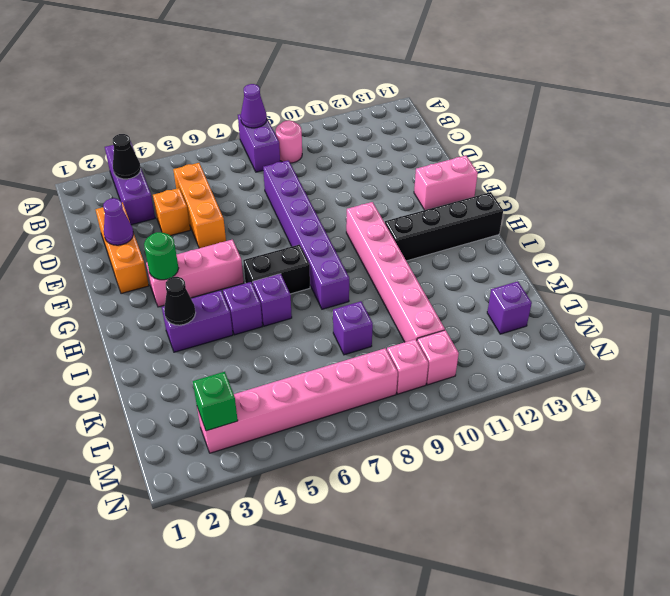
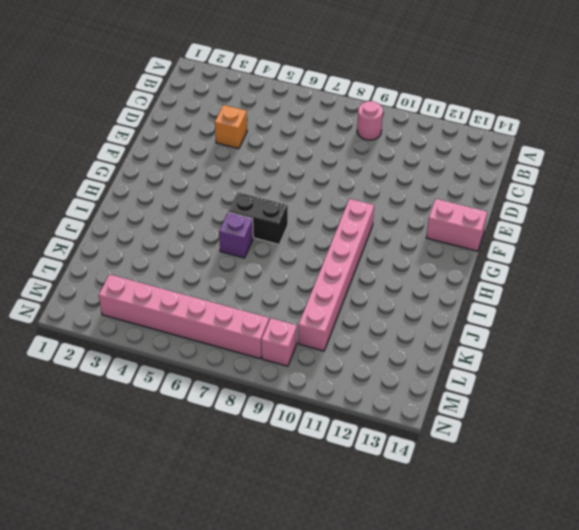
none -> purple 1x3 brick [105,143,155,225]
none -> purple 1x2 brick [238,114,280,172]
none -> orange 1x3 brick [173,163,226,248]

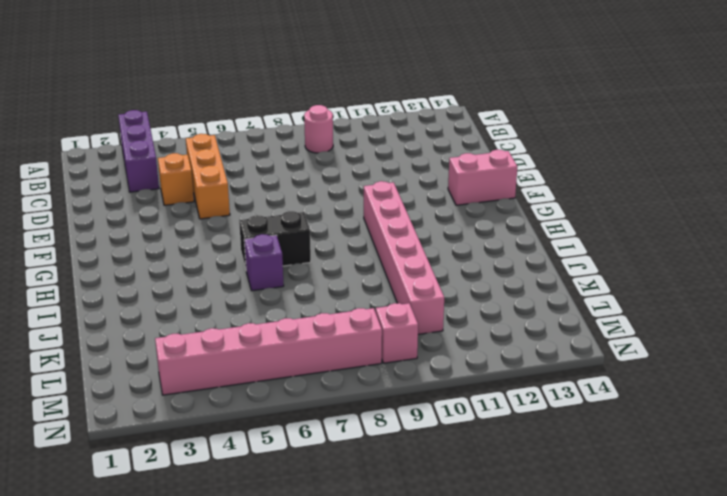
none -> purple 1x2 brick [238,114,280,172]
none -> orange 1x3 brick [96,202,149,294]
none -> purple 1x6 brick [263,160,349,309]

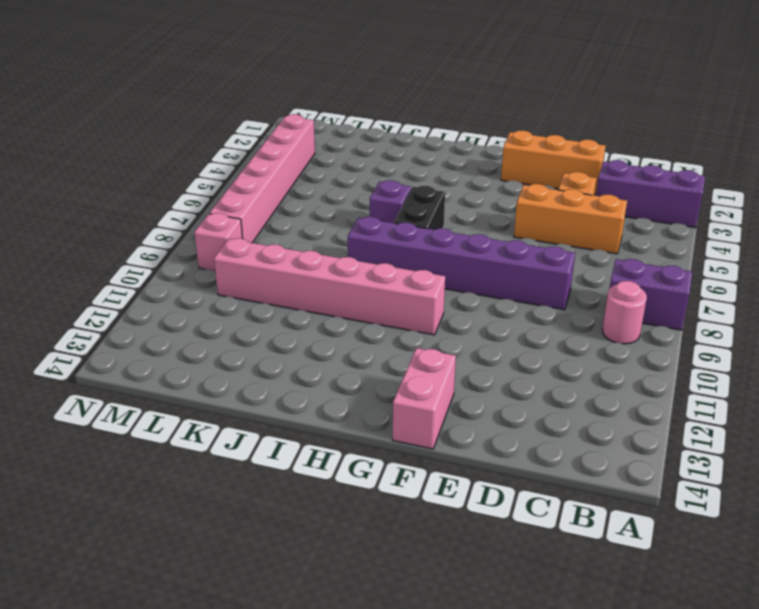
none -> pink 1x3 brick [146,240,244,307]
none -> black 1x4 brick [385,192,503,261]
none -> purple 1x2 brick [162,290,233,352]

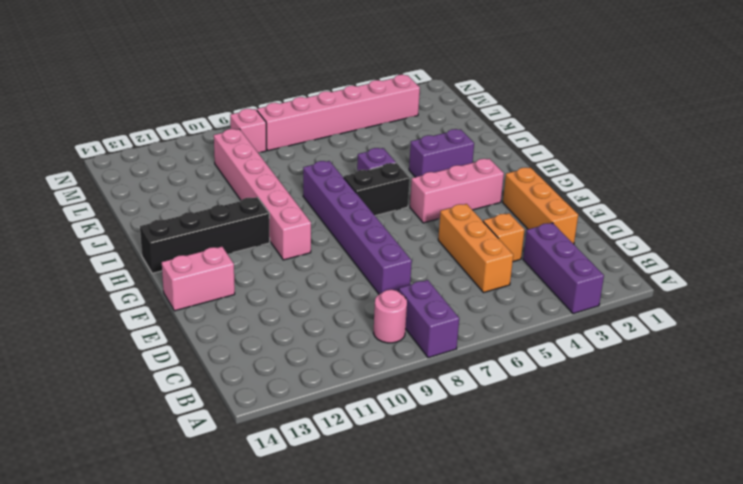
none -> purple 1x1 brick [223,282,262,335]
none -> purple 1x1 brick [333,301,373,355]
none -> purple 1x1 brick [487,281,532,334]

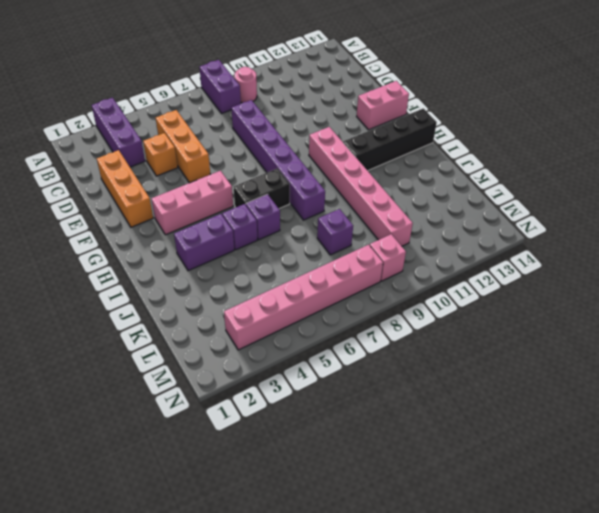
none -> purple 1x1 brick [487,281,532,334]
none -> pink 1x1 brick [417,330,459,385]
none -> purple 1x1 cone [241,84,267,128]

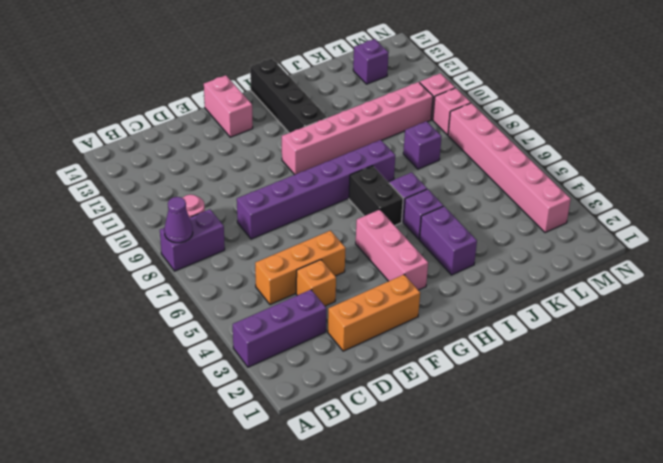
none -> black 1x1 cone [113,134,141,179]
none -> purple 1x1 cone [103,198,133,245]
none -> green 1x1 round brick [144,232,179,280]

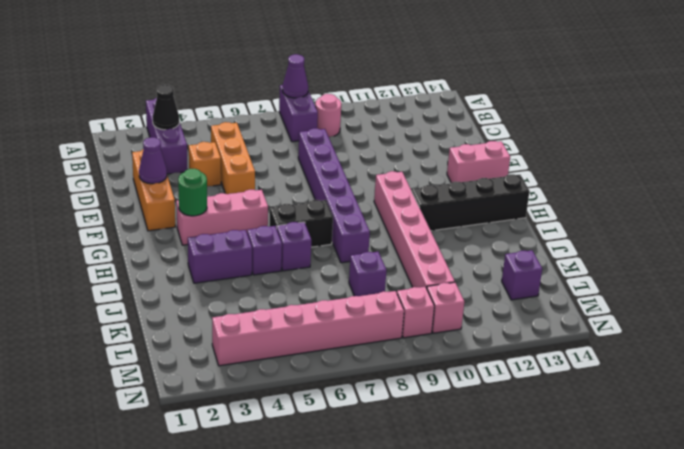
none -> black 1x1 cone [164,277,196,325]
none -> green 1x1 brick [193,372,238,431]

